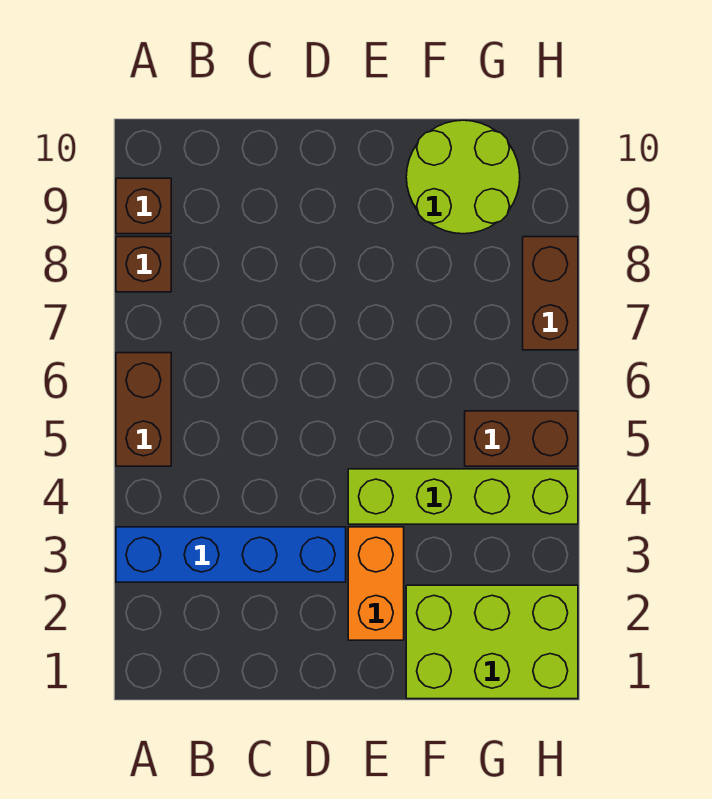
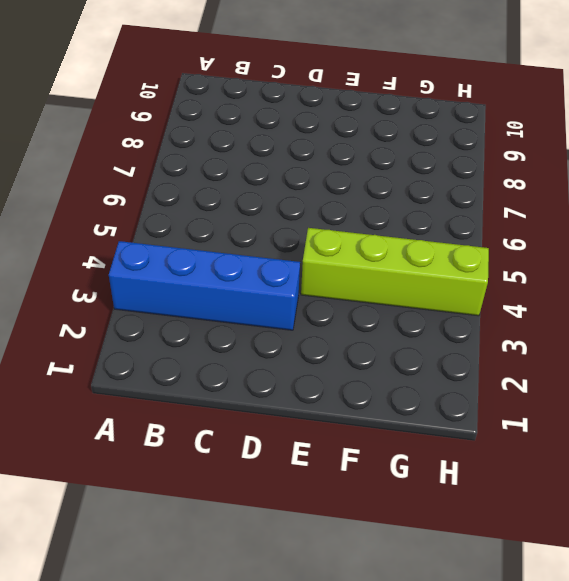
none -> brown 1x2 brick [116,353,171,466]
none -> brown 1x1 brick [116,237,171,292]

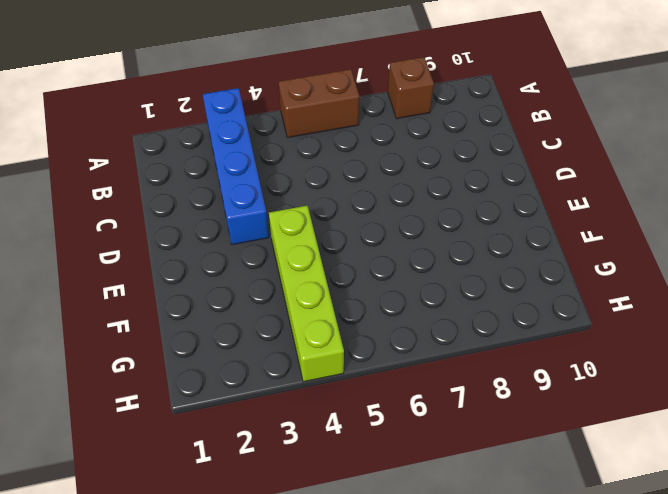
none -> brown 1x1 brick [116,178,171,234]
none -> orange 1x2 brick [348,527,404,640]

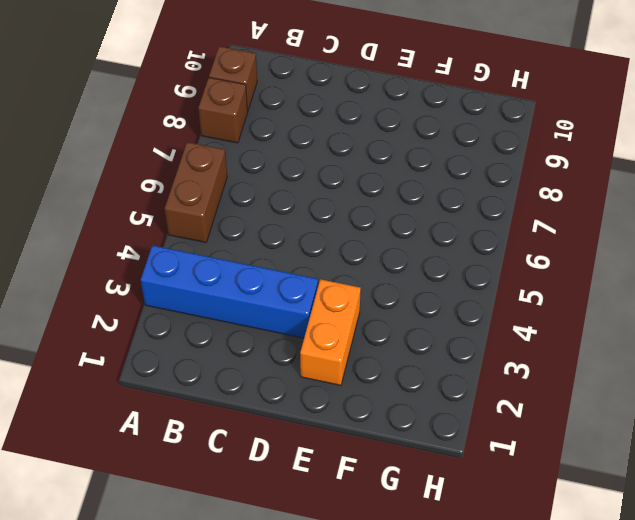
none -> lime 1x4 brick [348,469,578,524]
none -> lime 2x3 brick [406,585,578,699]

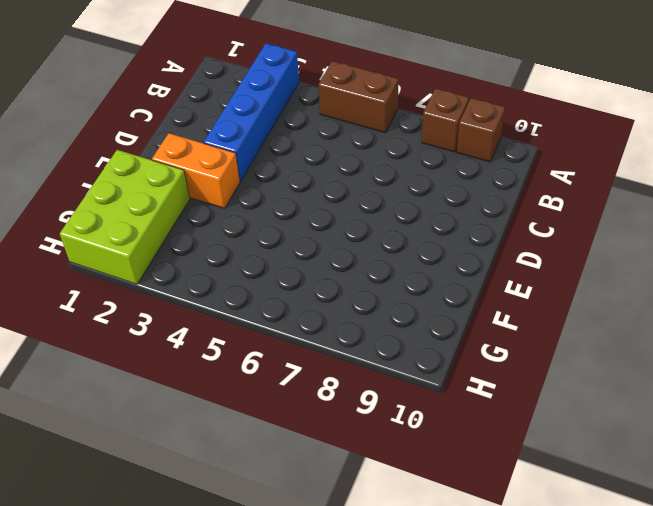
none -> lime 1x4 brick [348,469,578,524]
none -> lime 2x2 round brick [406,120,520,234]

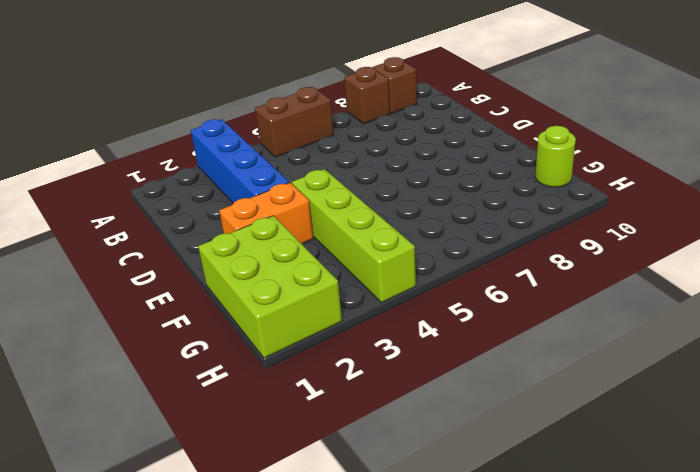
lime 1x1 round brick [535,126,576,187] -> lime 2x2 round brick [406,120,520,234]
none -> brown 1x2 brick [465,411,578,466]
none -> brown 1x2 brick [523,237,578,350]

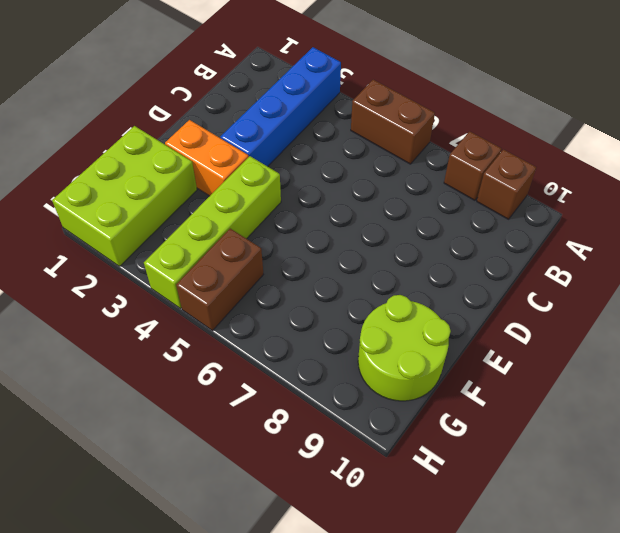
none -> brown 1x2 brick [523,237,578,350]

